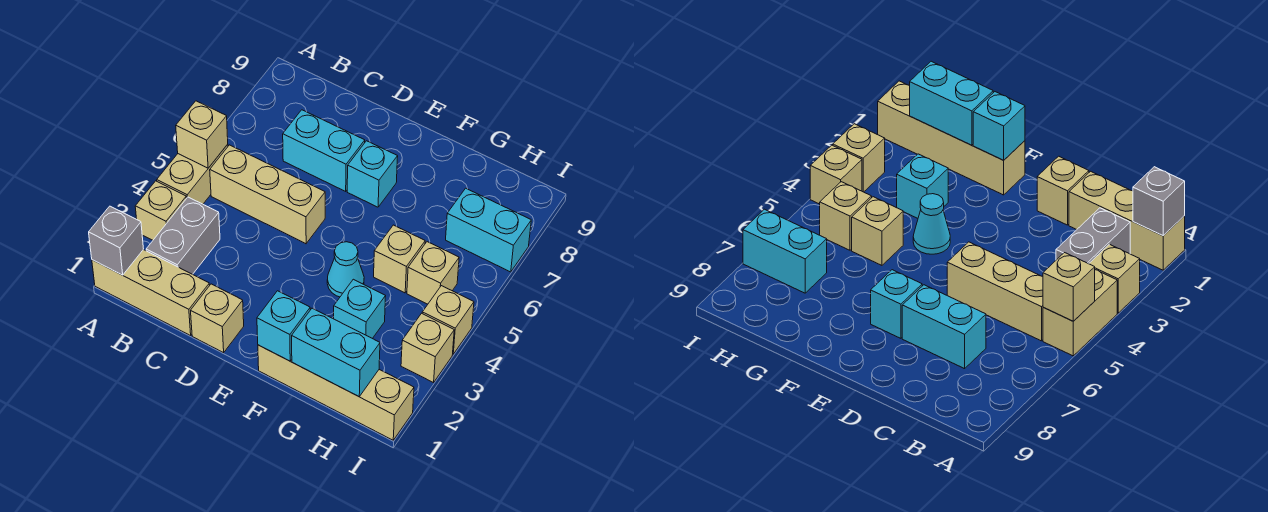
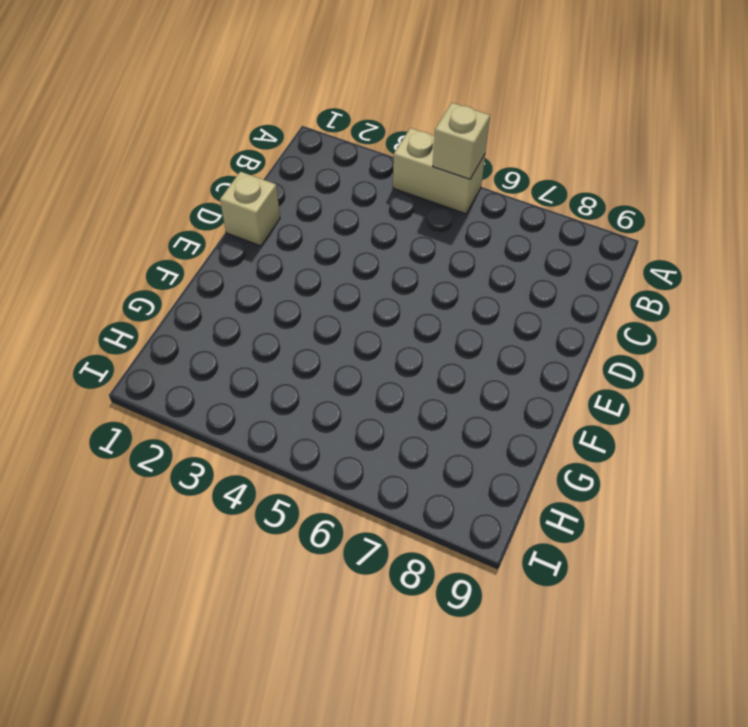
none -> tan 1x3 brick [92,250,210,336]
none -> tan 1x1 brick [135,181,186,240]
none -> grey 1x2 brick [146,197,220,274]

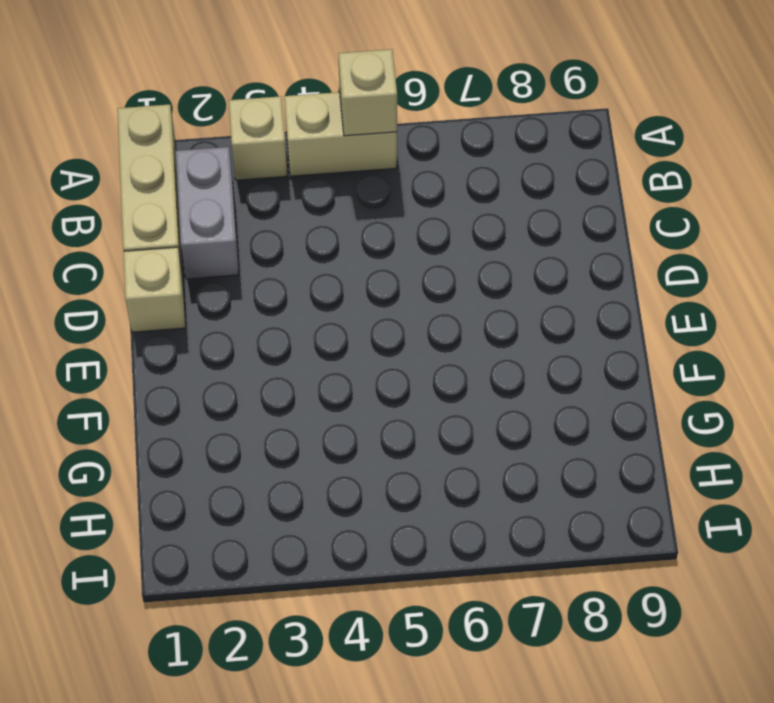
grey 1x2 brick [176,147,239,279] -> grey 1x2 brick turned to [146,197,220,274]
none -> tan 1x3 brick [210,145,325,244]
none -> cyan 1x2 brick [283,110,365,191]
none -> cyan 1x1 brick [347,141,398,207]

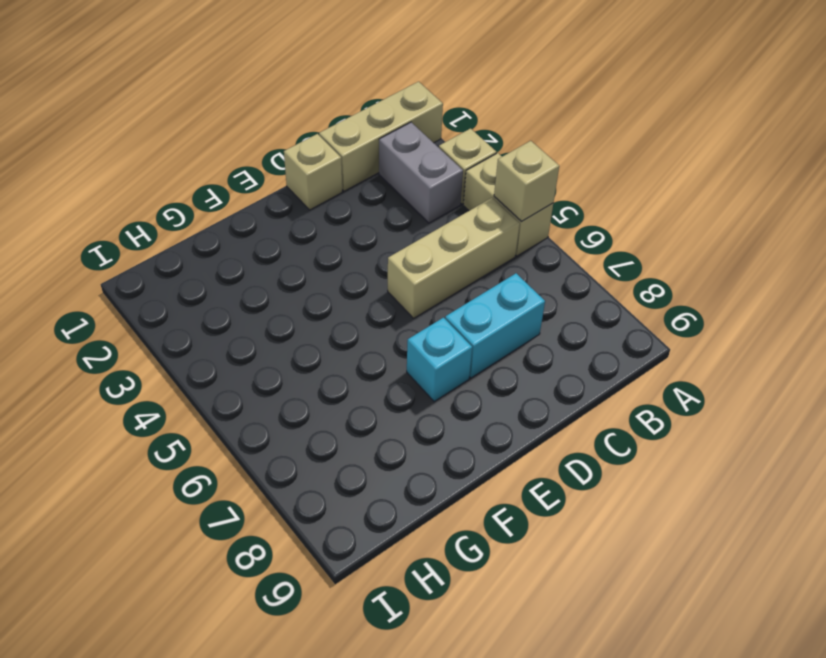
none -> tan 1x4 brick [258,345,414,440]
none -> cyan 1x1 cone [327,242,364,297]
none -> cyan 1x1 brick [334,279,386,338]

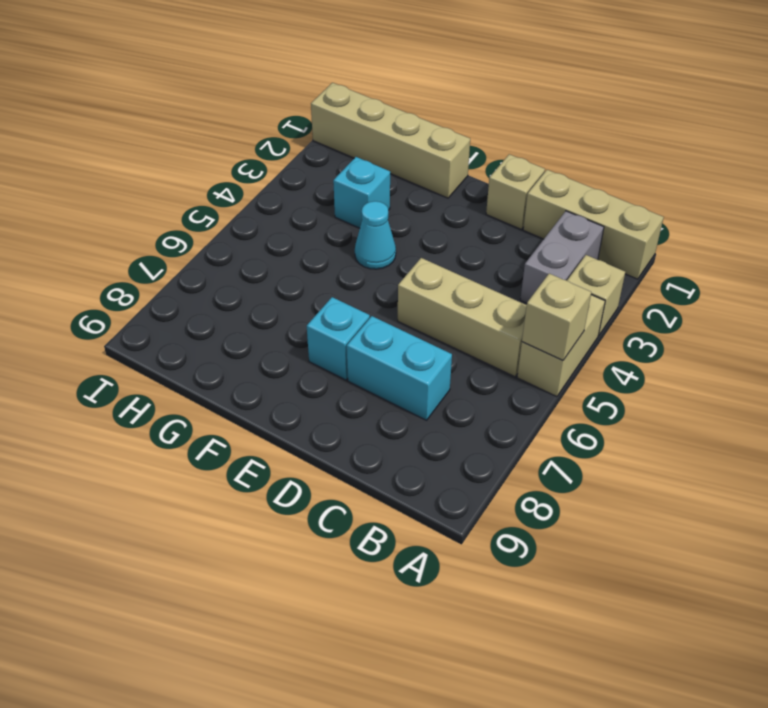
none -> tan 1x1 brick [374,225,425,293]
none -> tan 1x1 brick [407,242,459,304]
none -> cyan 1x2 brick [446,188,531,272]

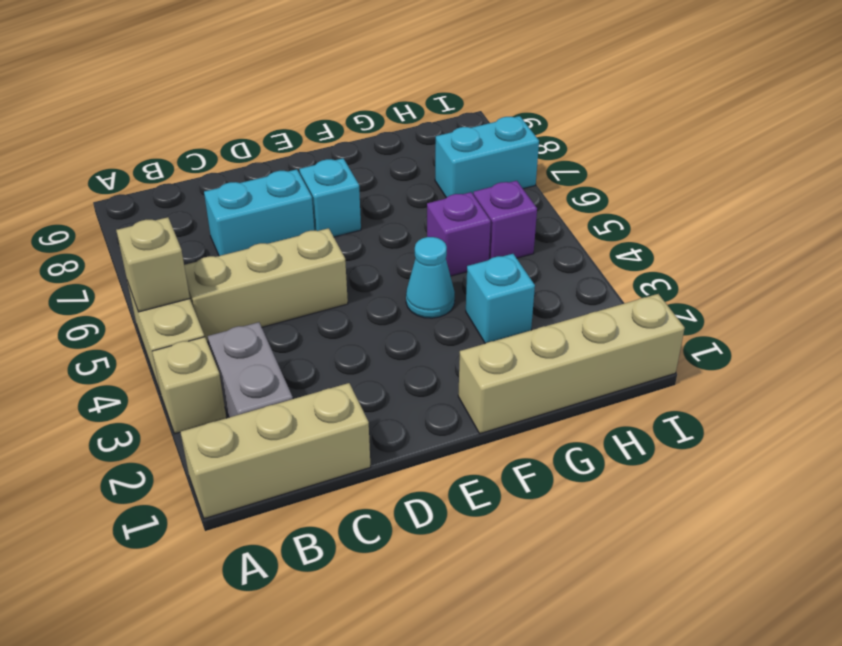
purple 1x1 brick [427,192,491,276] -> tan 1x1 brick [374,225,425,293]
purple 1x1 brick [473,181,537,259] -> tan 1x1 brick [407,242,459,304]
none -> tan 1x1 brick [191,284,244,353]
none -> tan 1x1 brick [401,313,454,383]
none -> tan 1x1 brick [422,286,474,354]

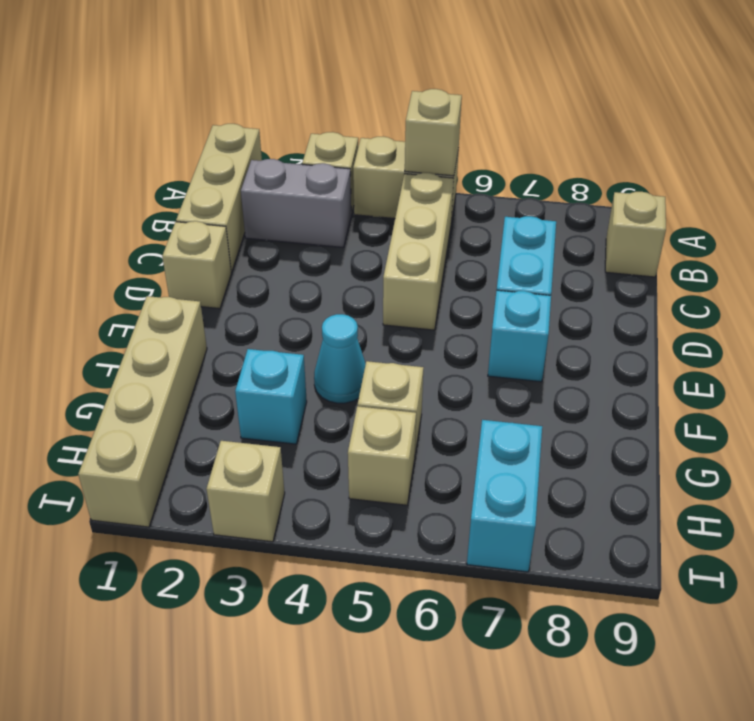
tan 1x1 brick [605,192,666,277] -> tan 1x1 brick moved to [422,286,474,354]
none -> grey 1x1 brick [89,206,143,275]
none -> cyan 1x1 brick [257,291,310,361]
none -> cyan 1x2 brick [292,308,380,397]

